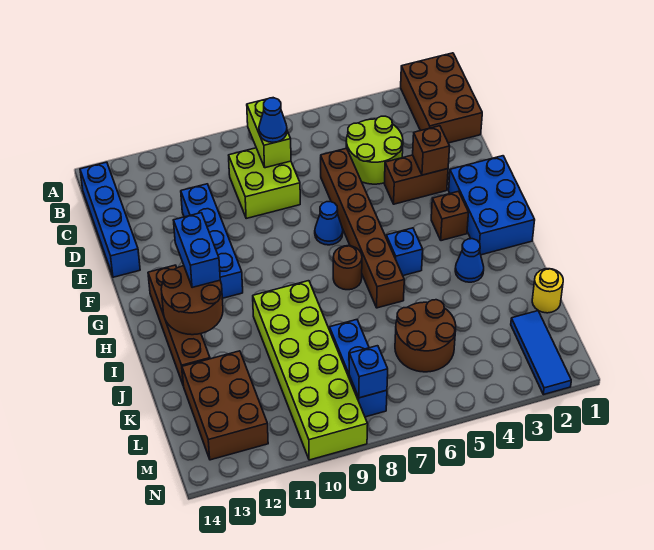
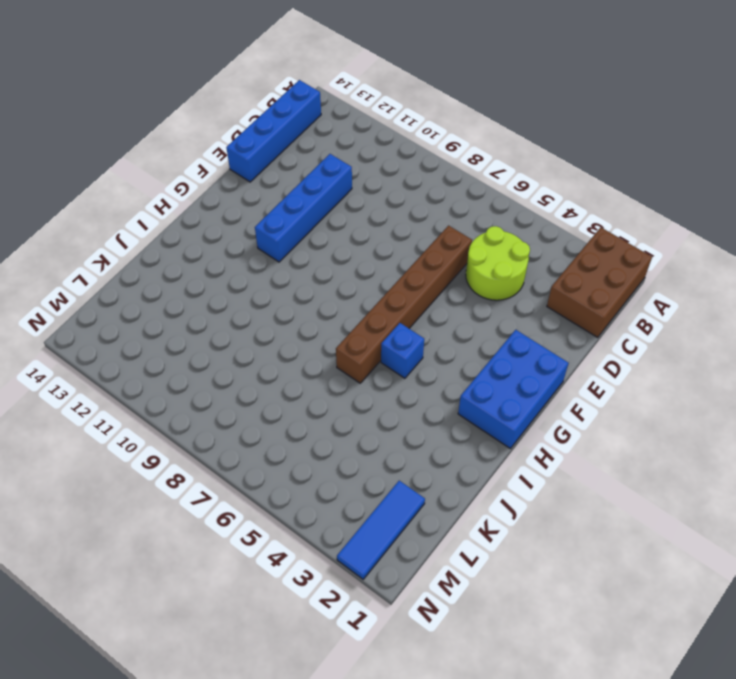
none -> lime 2x2 brick [229,148,300,218]
none -> brown 1x2 brick [384,155,448,204]
none -> blue 1x1 cone [315,202,343,245]

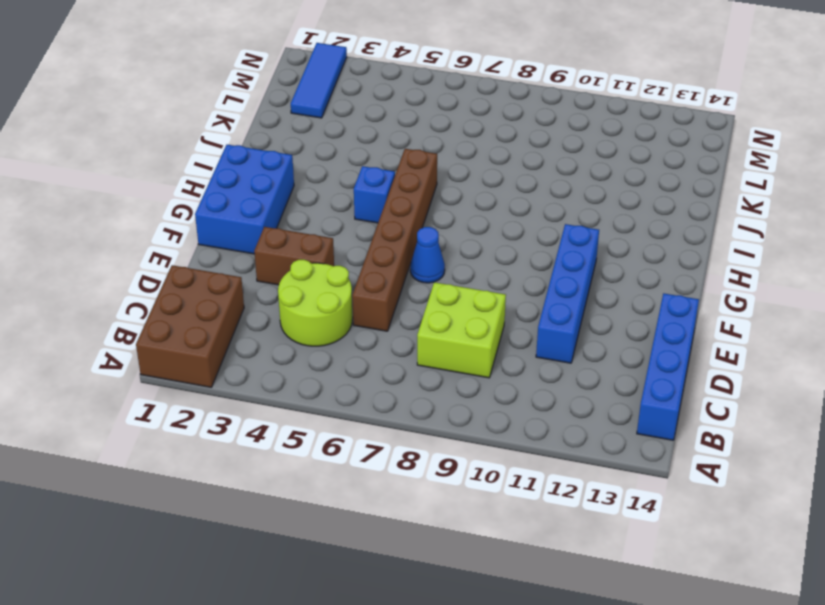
none -> brown 1x1 brick [431,191,469,241]
none -> brown 1x4 brick [148,265,210,386]
none -> brown 1x1 round brick [333,246,362,290]

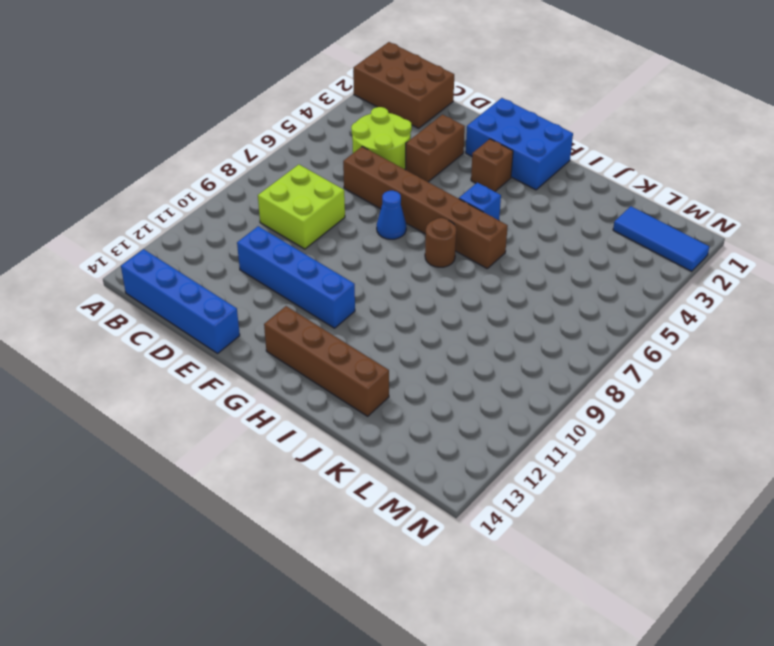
none -> blue 1x1 cone [455,239,484,282]
none -> lime 2x6 brick [253,281,368,460]
none -> yellow 1x1 round brick [532,269,563,313]

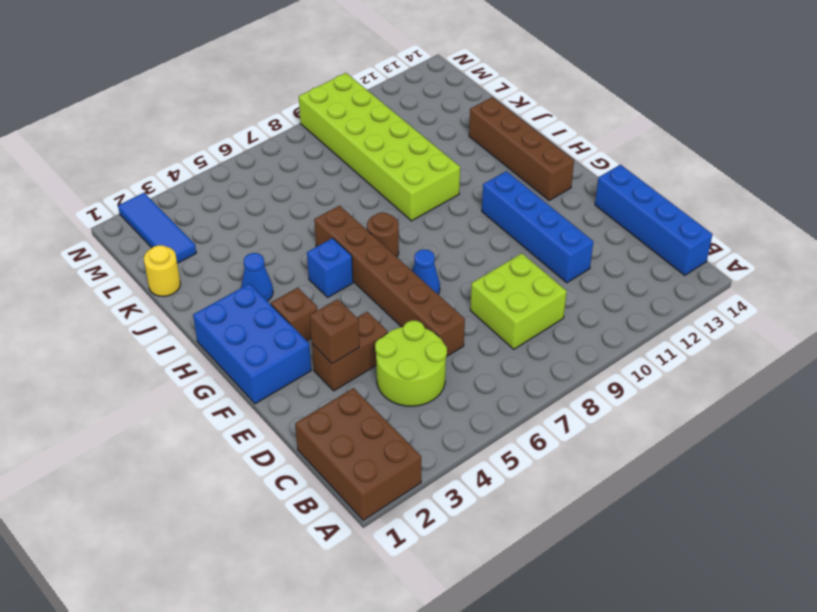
none -> brown 2x2 round brick [395,300,456,372]
none -> blue 1x3 brick [329,320,387,417]
none -> brown 2x3 brick [182,351,268,460]

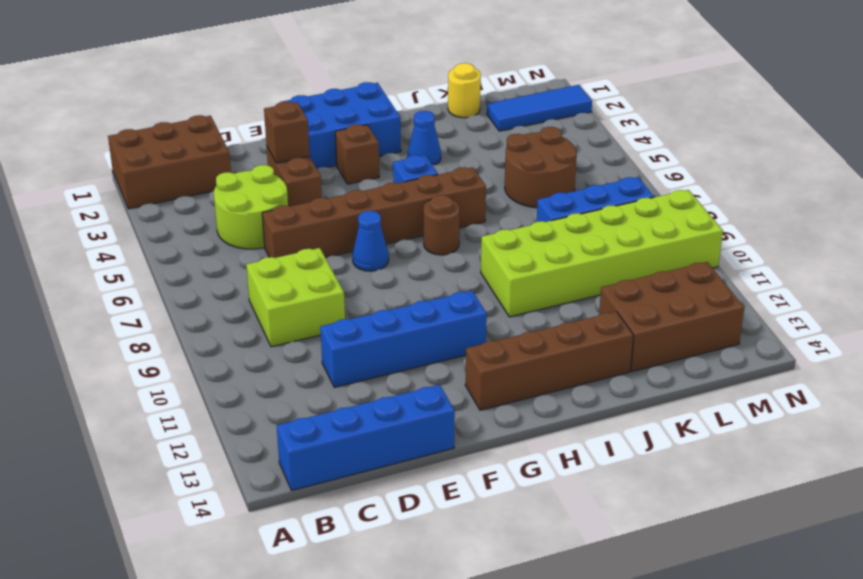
none -> lime 1x2 brick [247,99,291,168]
none -> brown 2x2 round brick [161,266,223,335]
none -> blue 1x1 brick [349,346,388,398]

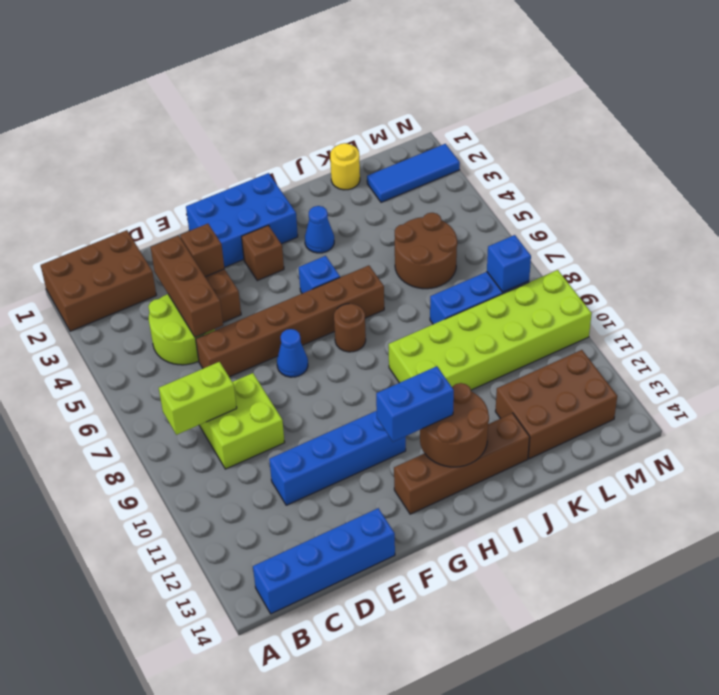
brown 1x3 brick [151,236,223,337] -> none
none -> blue 1x1 cone [259,98,287,142]

